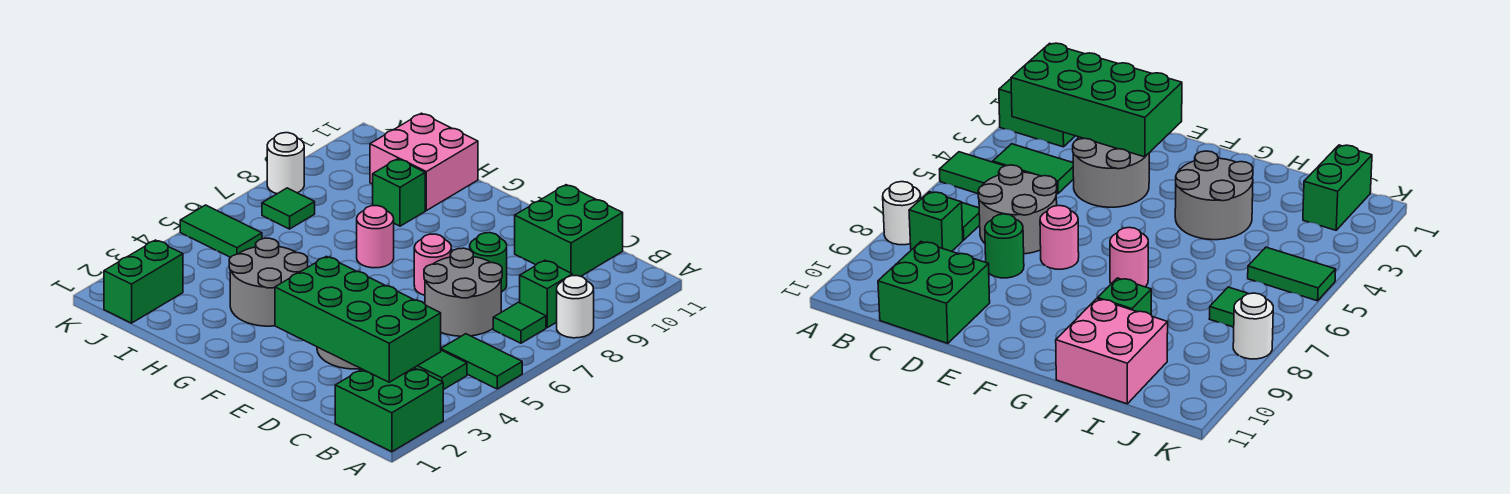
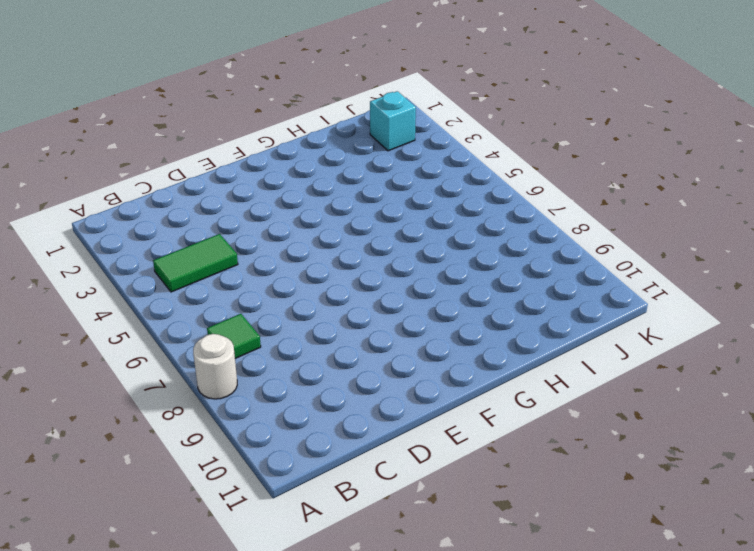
cyan 1x1 brick [370,91,416,151] -> green 1x2 brick [104,240,183,323]
none -> green 2x2 brick [335,368,443,452]
none -> green 1x2 tile [441,334,522,389]
none -> green 1x1 brick [520,260,572,328]

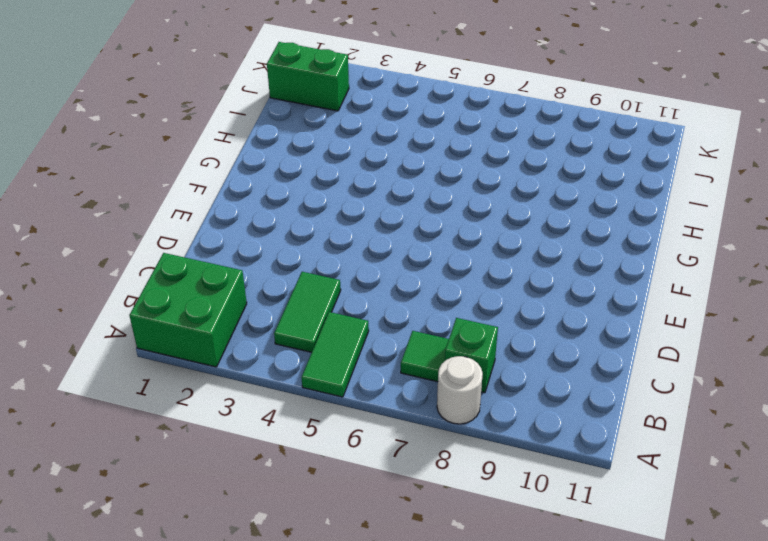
none -> grey 2x2 round brick [424,248,502,336]
none -> green 2x2 brick [515,185,623,276]
none -> grey 2x2 round brick [1073,137,1149,207]

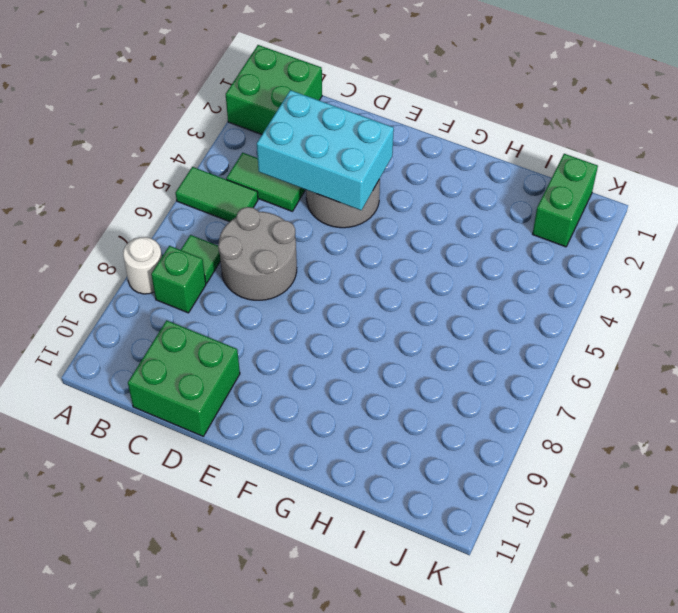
cyan 2x3 brick [257,90,394,210] -> green 2x4 brick [275,256,441,382]
none -> green 1x1 round brick [470,233,507,292]
none -> pink 1x1 round brick [414,234,452,295]
none -> grey 2x2 round brick [229,238,308,326]

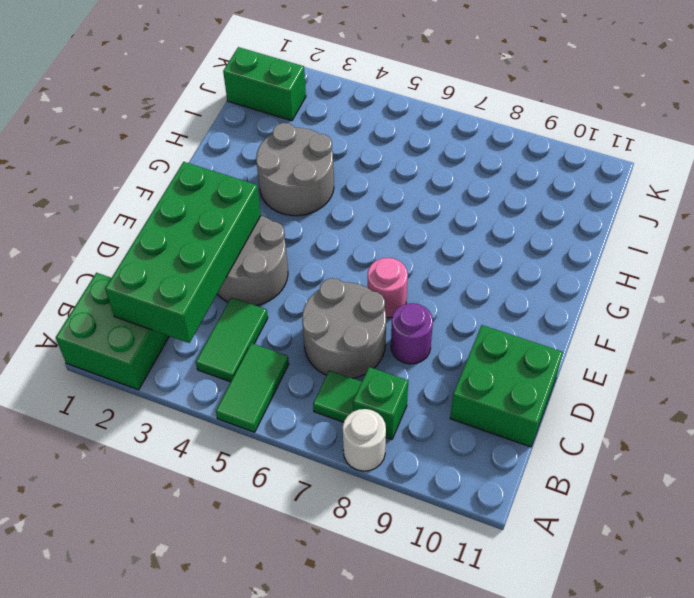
purple 1x1 round brick [391,303,433,364] -> green 1x1 round brick [470,233,507,292]
none -> pink 1x1 round brick [357,206,394,268]
none -> green 1x1 brick [373,159,425,226]
none -> pink 2x2 brick [370,113,478,211]

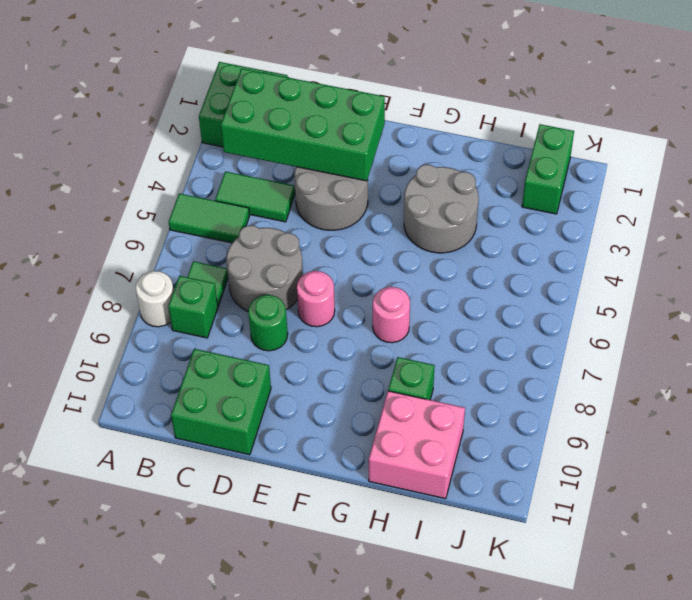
none -> green 1x2 tile [180,205,262,257]
none -> green 1x1 tile [262,188,315,229]
none -> white 1x1 round brick [267,133,304,194]

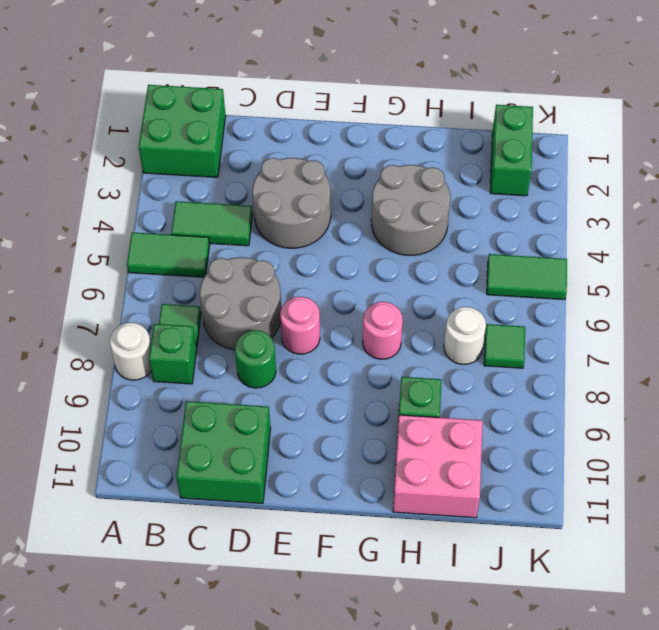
white 1x1 round brick [444,307,486,364] -> white 1x1 round brick moved to [267,133,304,194]
none -> green 2x4 brick [275,256,441,382]

